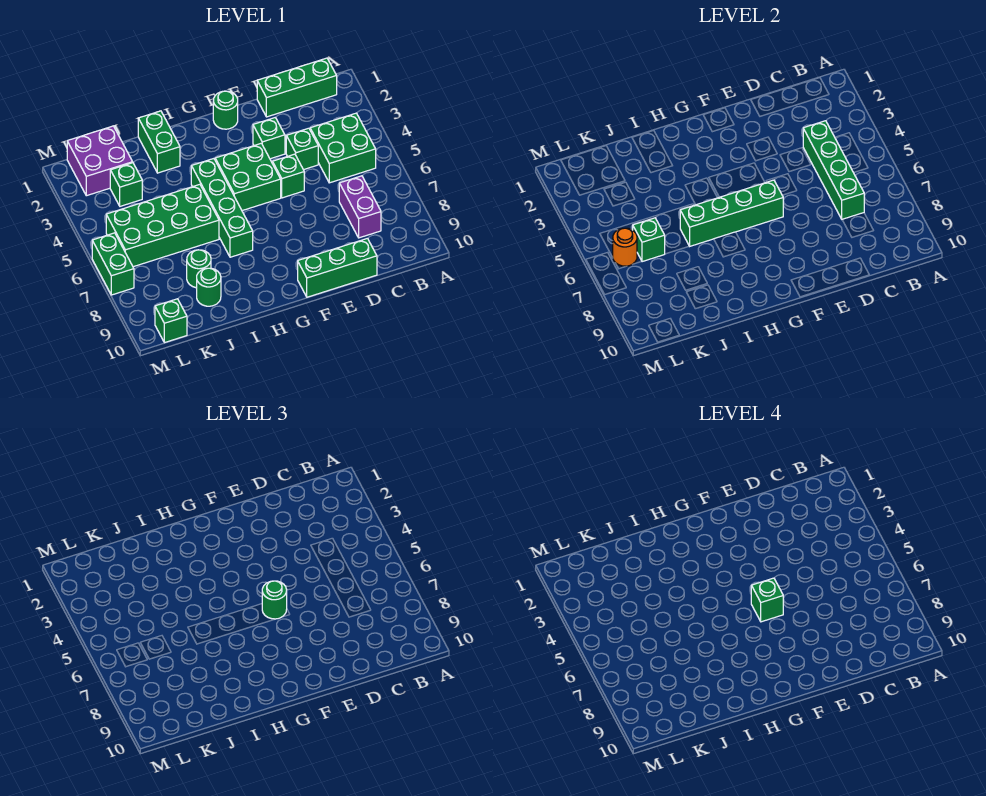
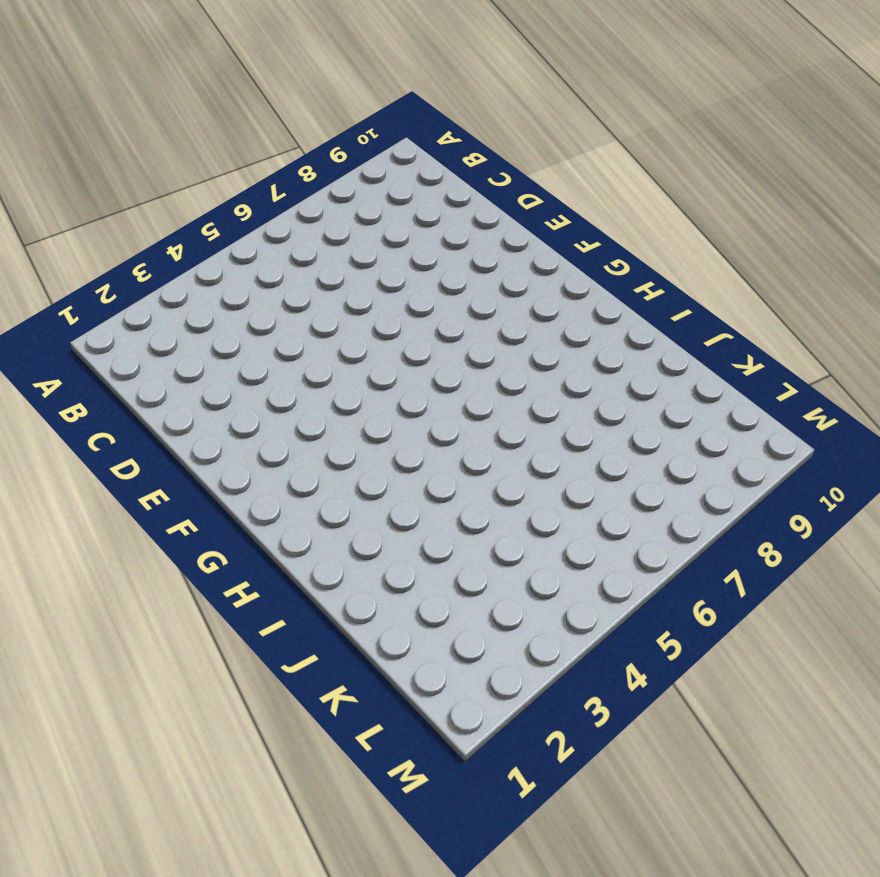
none -> green 1x3 brick [257,58,337,117]
none -> green 2x2 brick [310,113,376,183]
none -> purple 1x2 brick [339,176,381,238]

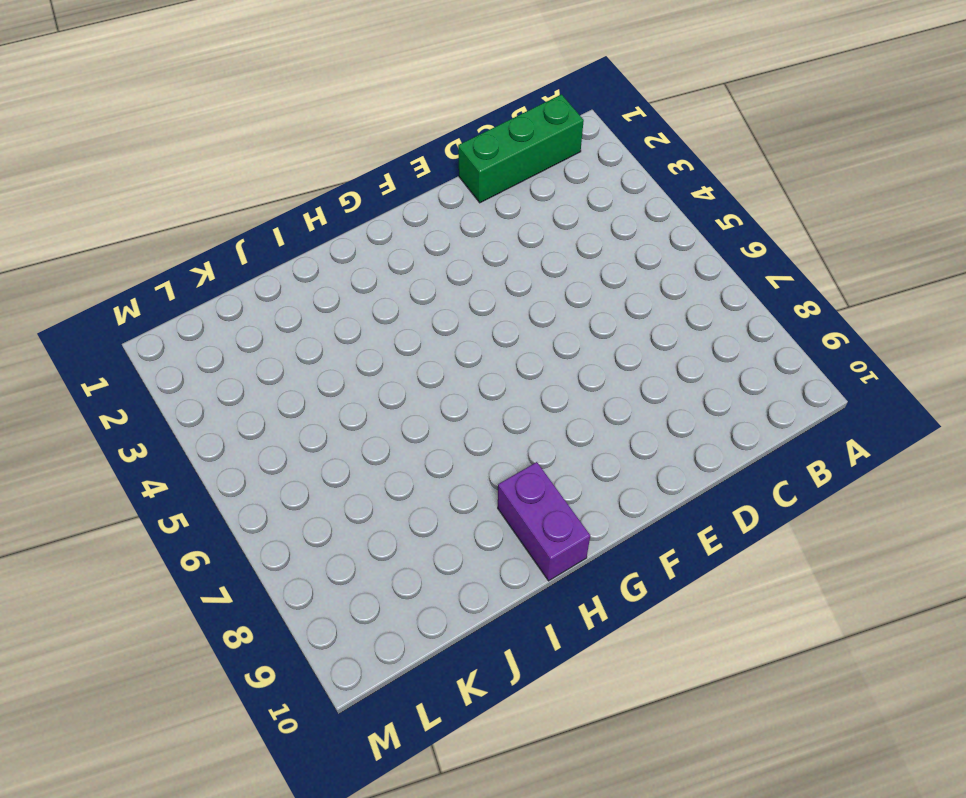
purple 1x2 brick [498,462,590,581] -> purple 1x2 brick moved to [339,176,381,238]
none -> green 2x2 brick [310,113,376,183]
none -> green 1x1 brick [286,128,318,170]
none -> green 1x3 brick [298,238,377,297]

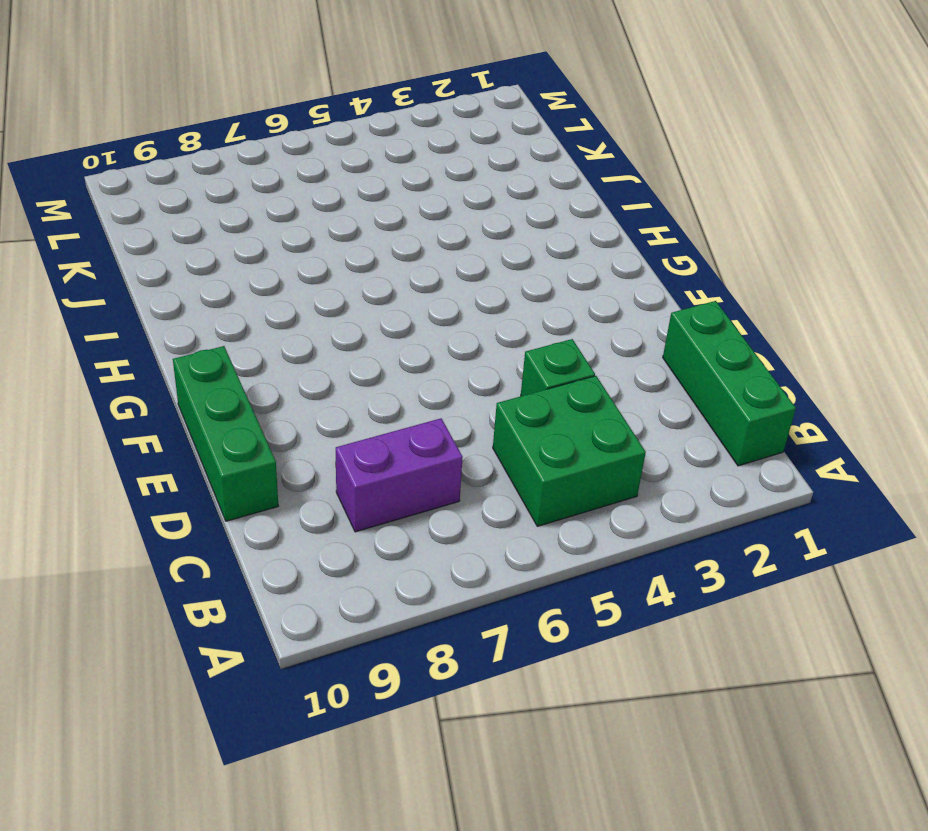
none -> green 1x1 brick [253,118,285,159]
none -> green 1x1 brick [272,154,304,198]
none -> green 1x1 round brick [213,91,238,129]

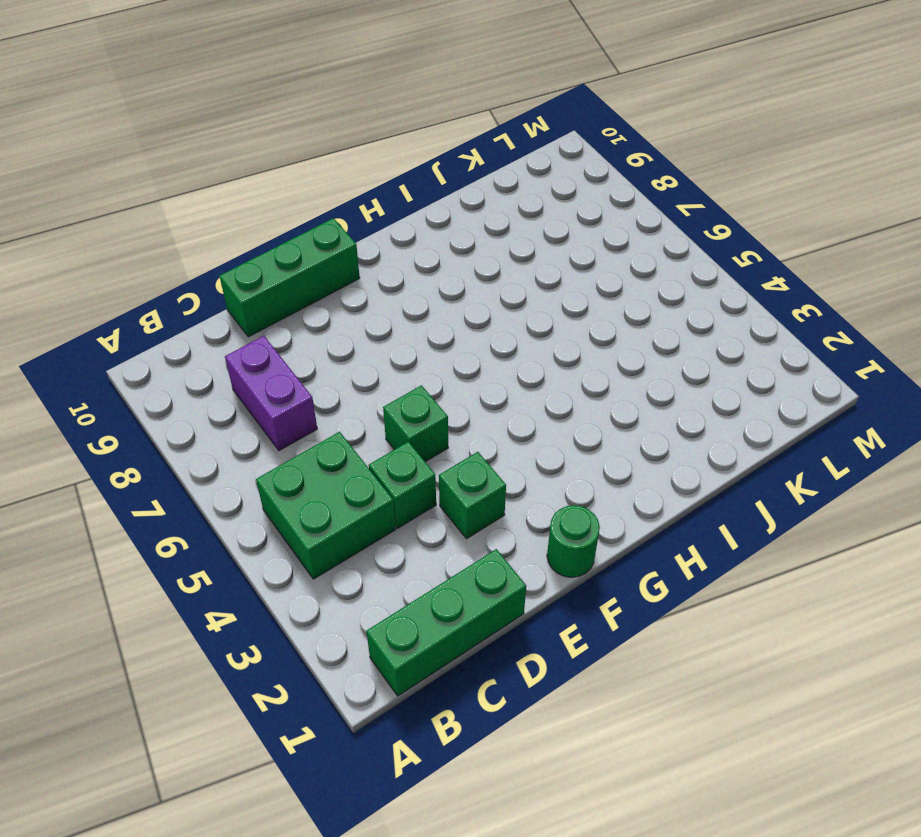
none -> green 2x2 brick [215,143,281,211]
none -> green 1x4 brick [191,159,253,257]
none -> green 1x2 brick [138,111,180,173]

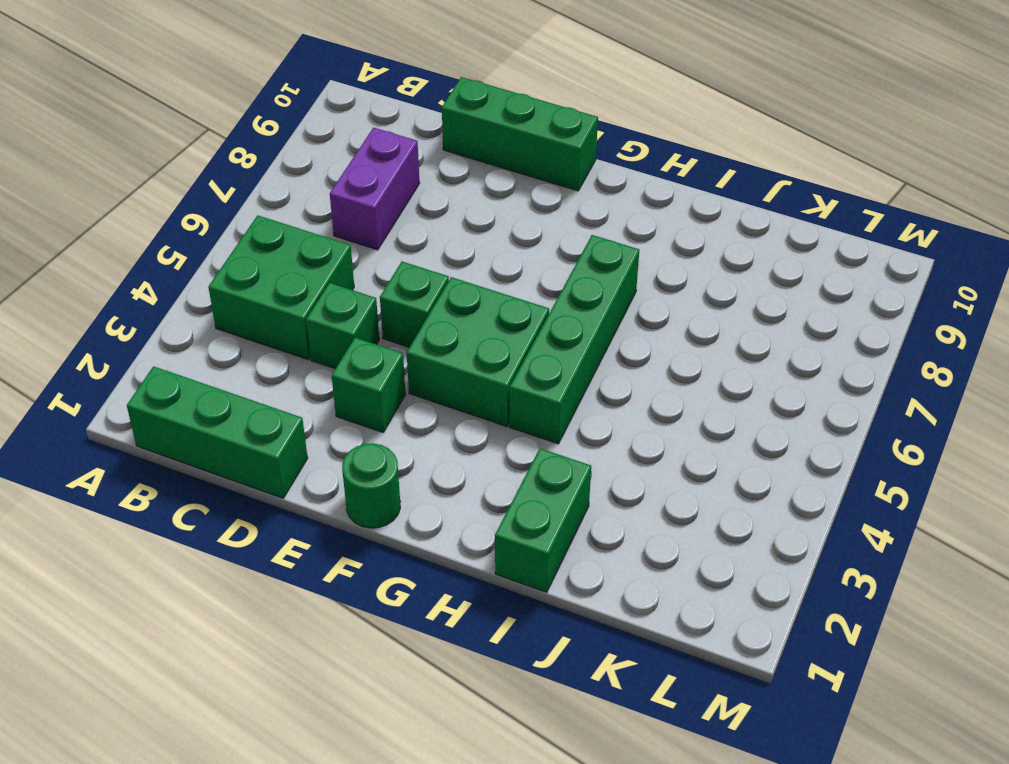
none -> green 2x4 brick [106,184,219,267]
none -> green 1x1 round brick [187,250,211,288]
none -> green 1x1 round brick [197,268,221,306]

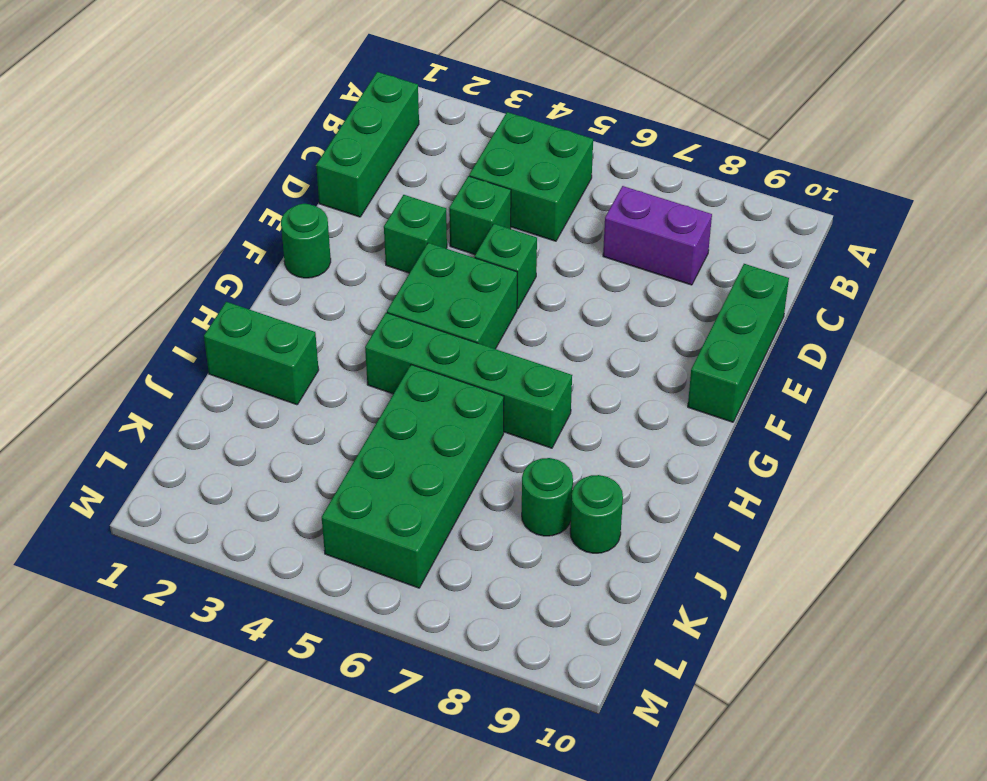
none -> purple 2x2 brick [67,126,133,196]
none -> green 1x1 brick [110,163,142,206]
none -> green 1x1 brick [155,299,187,343]

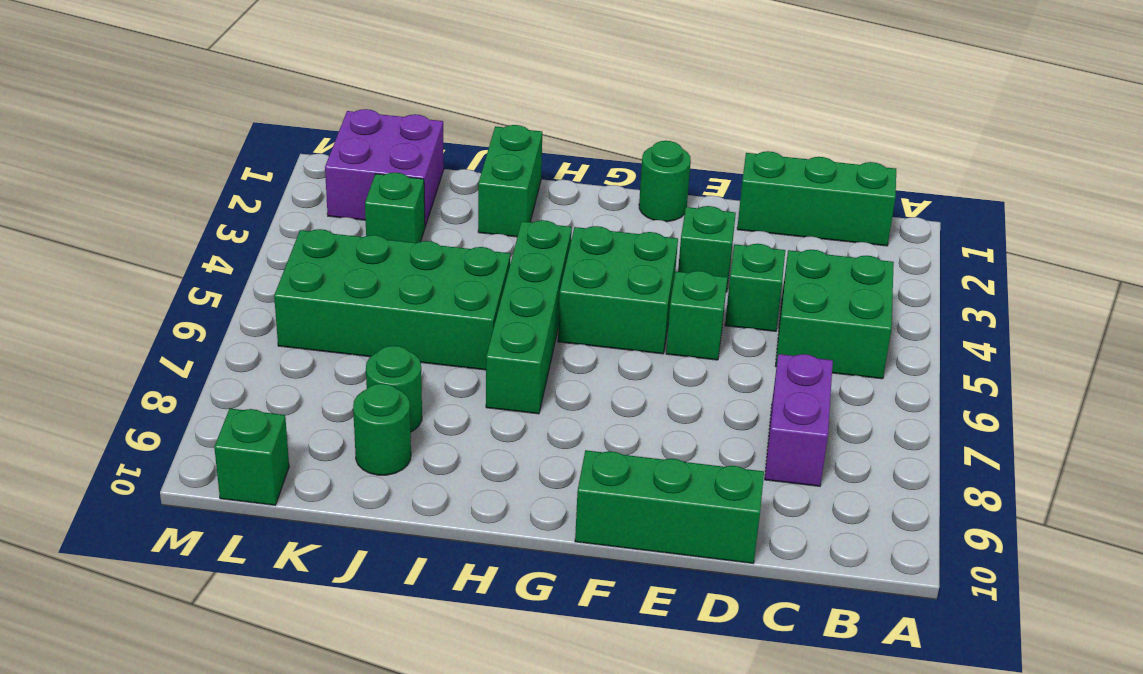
none -> green 1x2 brick [92,233,134,295]
none -> green 1x4 brick [803,121,864,219]
none -> green 1x4 brick [680,180,783,246]

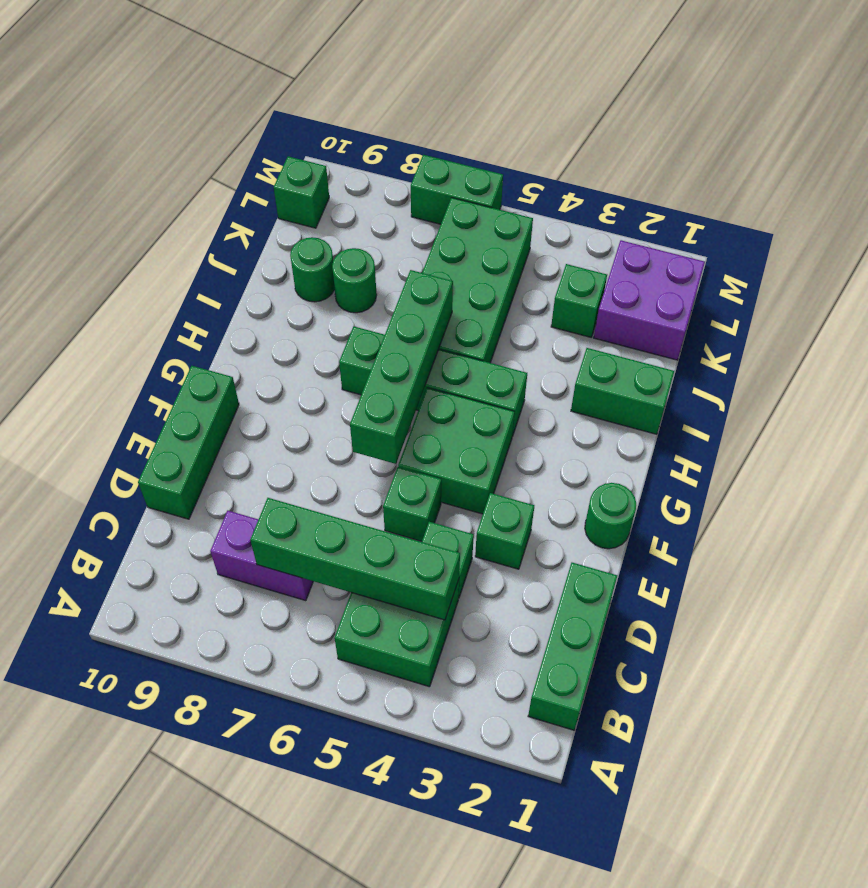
none -> green 1x1 brick [633,218,665,262]
none -> orange 1x1 round brick [613,228,637,266]
none -> green 1x1 round brick [262,581,287,619]

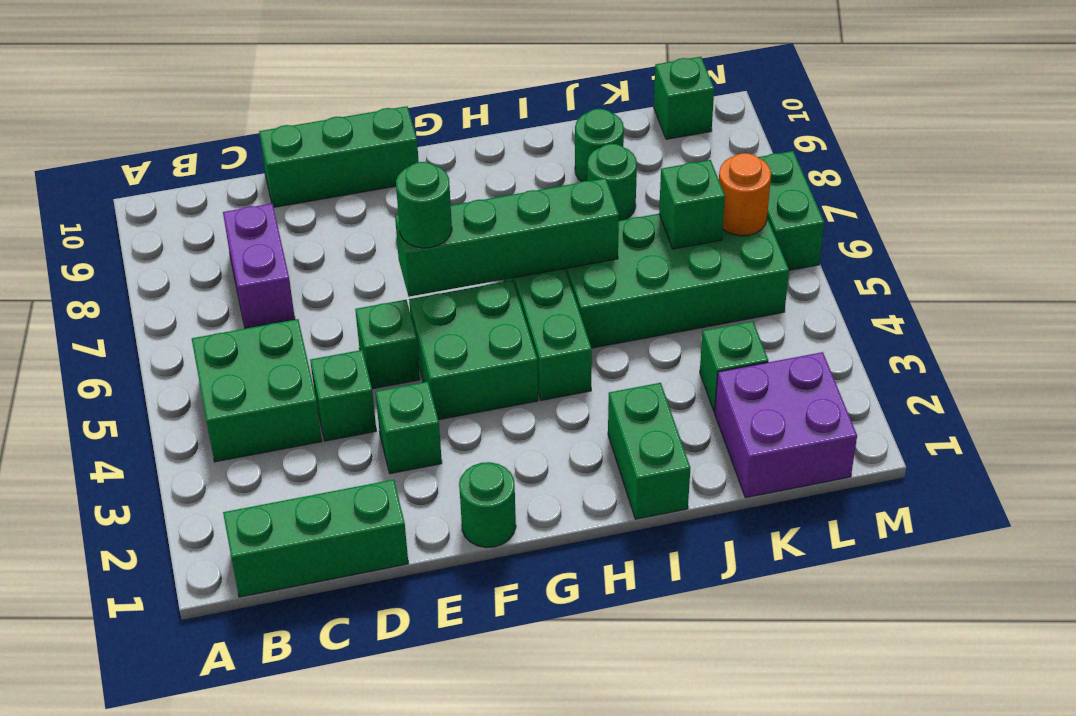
none -> green 1x4 brick [803,121,864,219]
none -> green 1x1 brick [751,578,783,622]

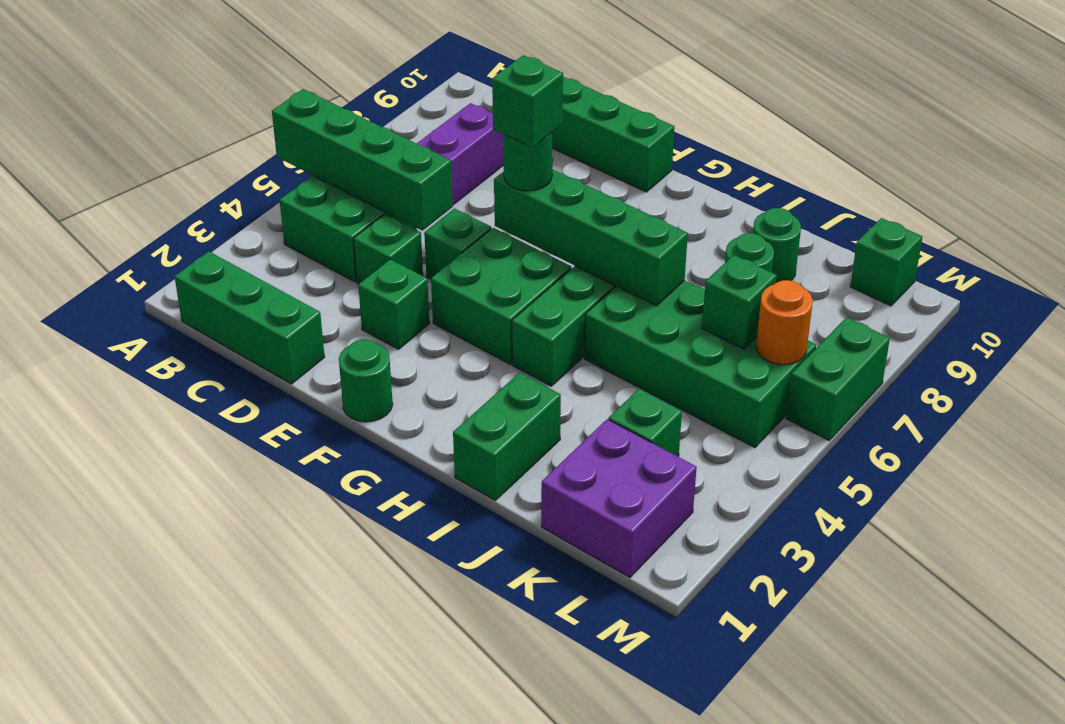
green 1x4 brick [272,89,453,231] -> green 1x4 brick turned to [803,121,864,219]

